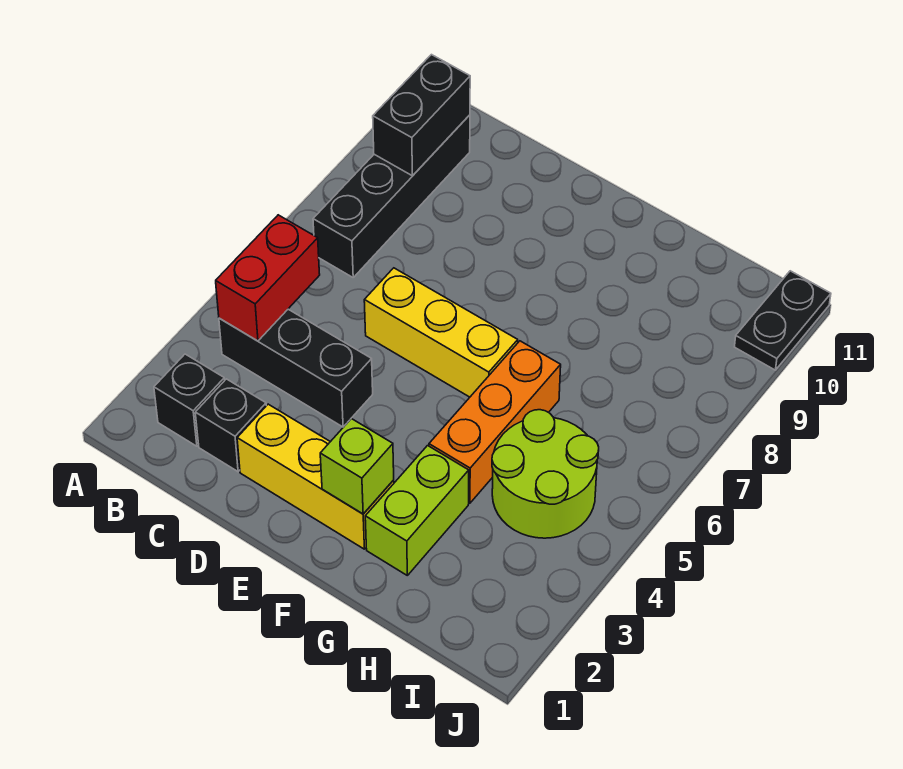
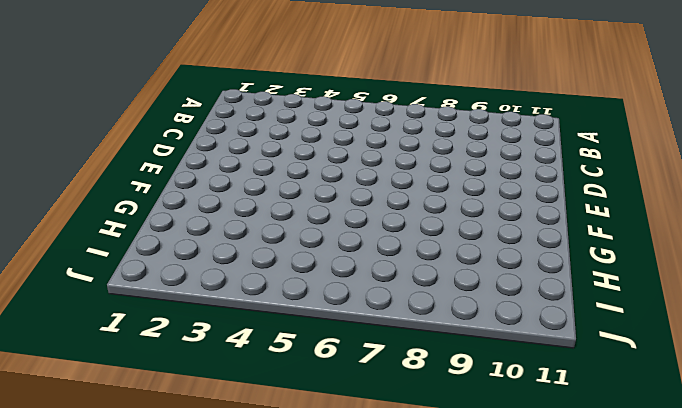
none -> black 1x1 brick [154,354,225,446]
none -> black 1x3 brick [219,309,373,427]
none -> black 1x4 brick [313,115,470,277]

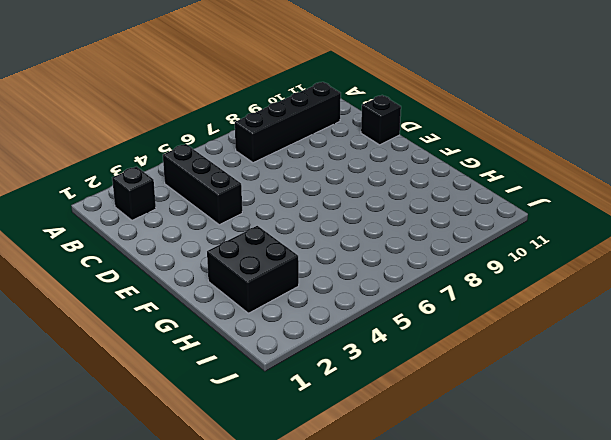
black 1x1 brick [361,95,401,145] -> black 1x1 brick moved to [195,379,266,472]
black 2x2 brick [207,226,299,313] -> lime 1x2 brick [365,446,469,575]
none -> yellow 1x3 brick [237,404,394,549]
none -> yellow 1x3 brick [364,268,518,397]
none -> orange 1x3 brick [429,341,561,503]

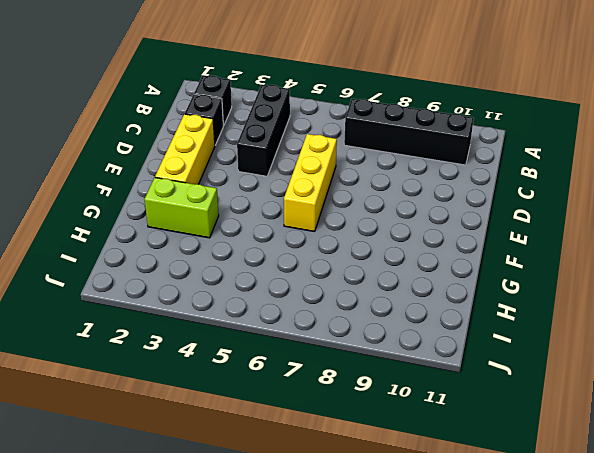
none -> orange 1x3 brick [429,341,561,503]
none -> lime 2x2 round brick [492,410,599,538]
none -> black 1x2 plate [735,271,831,370]

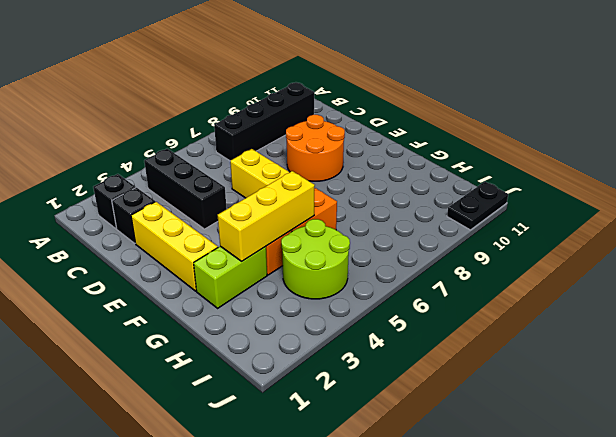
orange 2x2 round brick [286,115,345,181] -> none
yellow 1x3 brick [218,171,315,261] -> none
none -> red 1x2 brick [216,215,320,341]
none -> black 1x2 brick [373,55,470,176]
none -> lime 1x1 brick [320,419,394,514]

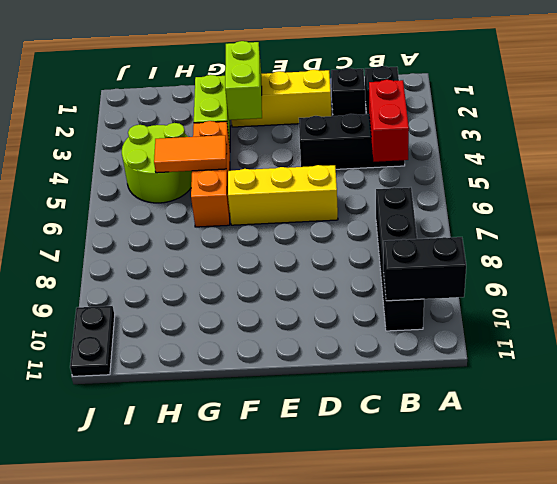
black 1x2 brick [383,237,466,301] -> black 1x2 brick turned to [373,55,470,176]
lime 1x2 brick [225,41,262,120] -> lime 1x1 brick [320,419,394,514]
orange 1x2 tile [154,135,227,173] -> none

